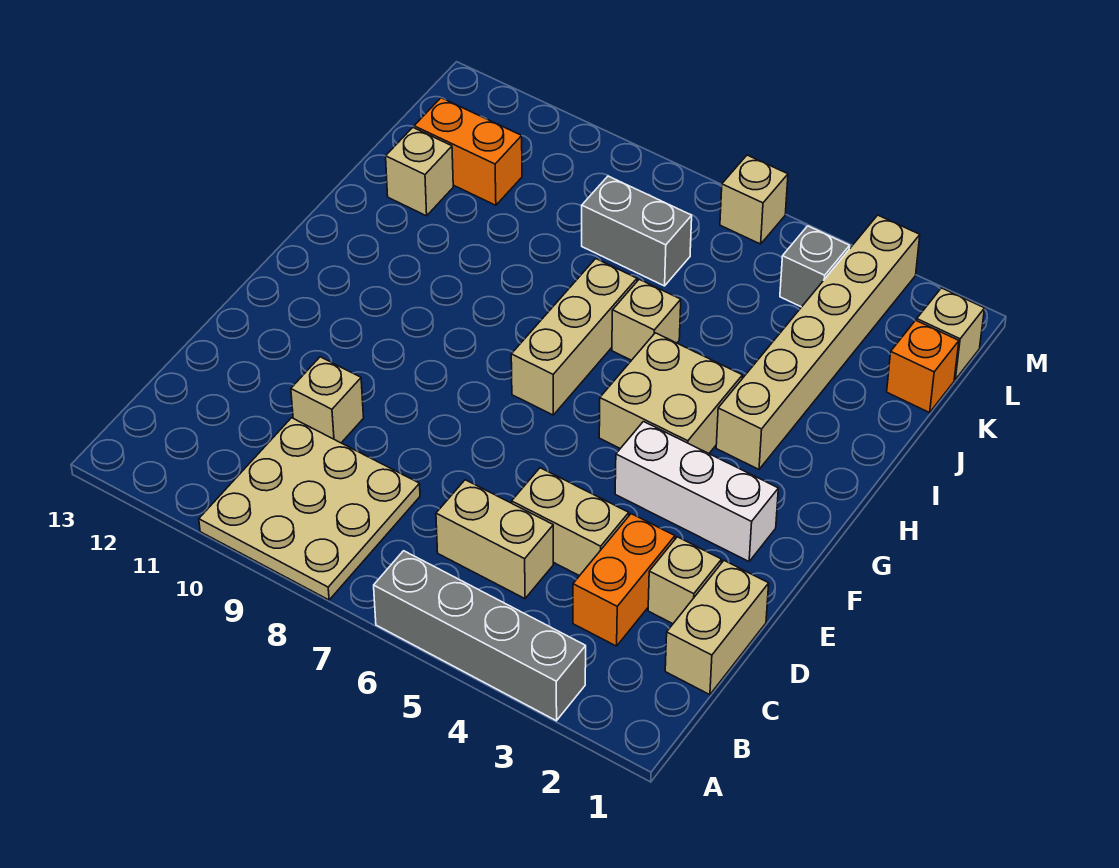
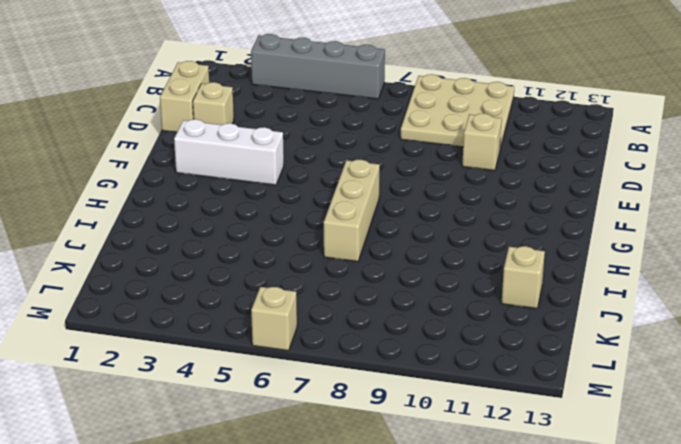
none -> orange 1x2 brick [573,514,675,646]
none -> tan 1x2 brick [436,480,553,599]
none -> tan 1x2 brick [512,468,629,576]

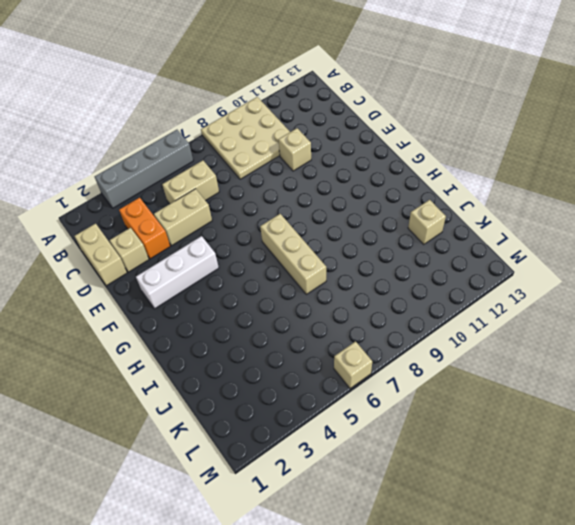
none -> tan 2x2 brick [599,333,742,453]
none -> tan 1x6 brick [716,215,920,469]
none -> tan 1x1 brick [612,279,681,360]

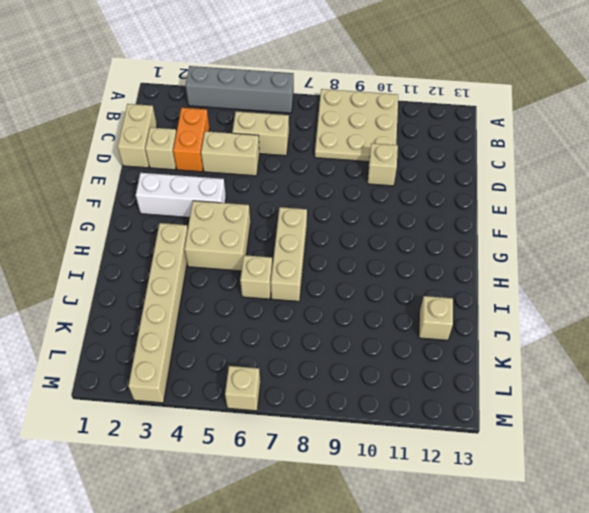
none -> orange 1x1 brick [887,320,959,413]
none -> grey 1x2 brick [582,176,692,286]
none -> orange 1x2 brick [414,98,522,205]

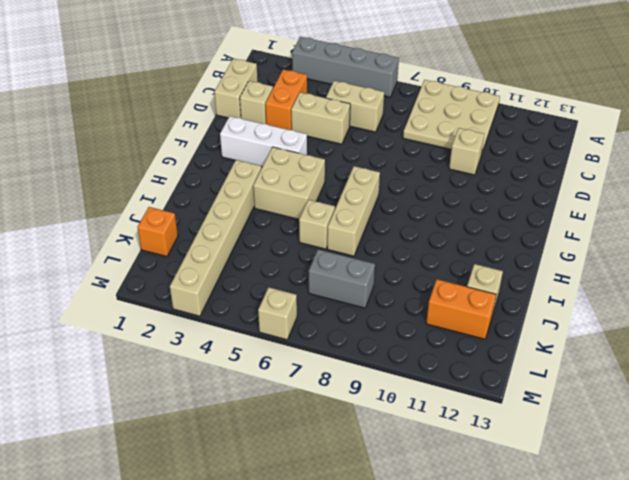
none -> tan 1x1 brick [917,288,985,379]
none -> grey 1x1 brick [780,226,850,307]

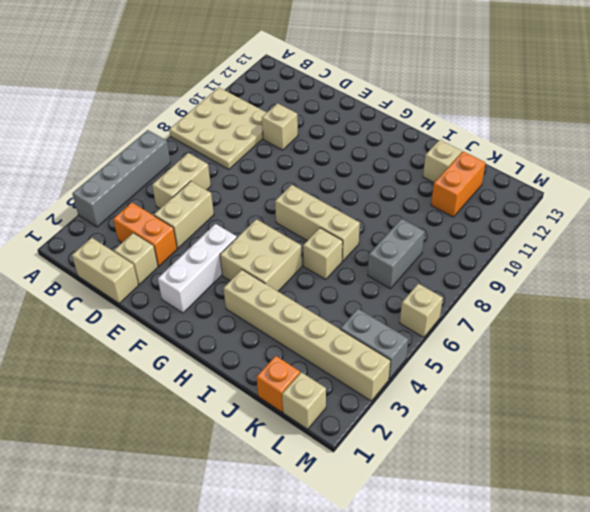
grey 1x2 brick [340,309,408,379] -> grey 1x1 brick [780,226,850,307]

